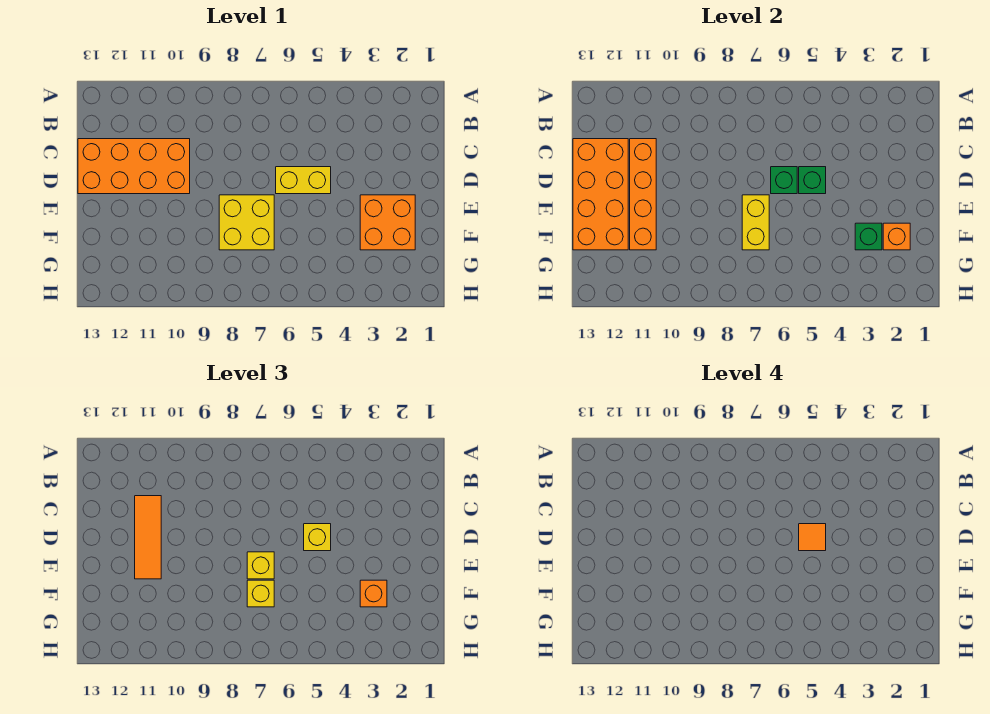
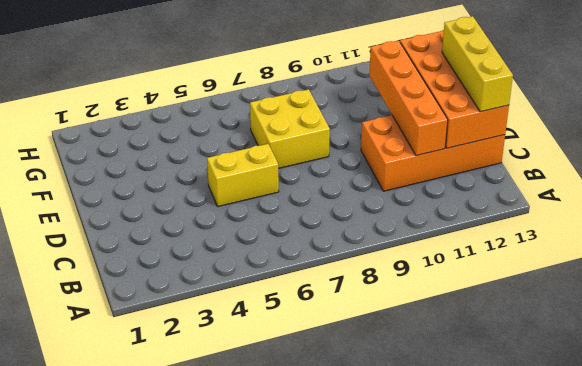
yellow 1x3 brick [442,16,513,112] -> none
none -> orange 2x2 brick [360,195,415,250]
none -> green 1x1 brick [799,167,826,194]
none -> green 1x1 brick [771,167,797,194]

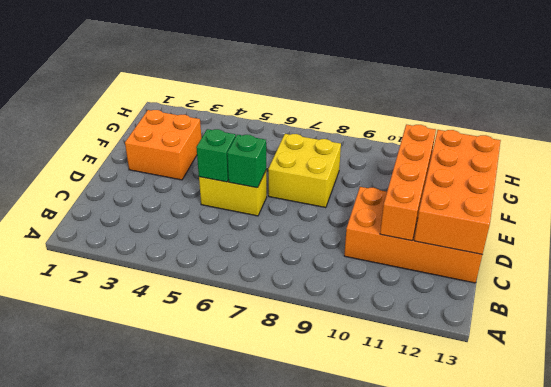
none -> yellow 1x2 brick [742,195,769,250]
none -> orange 1x1 brick [883,223,910,250]
none -> green 1x1 brick [855,223,882,250]

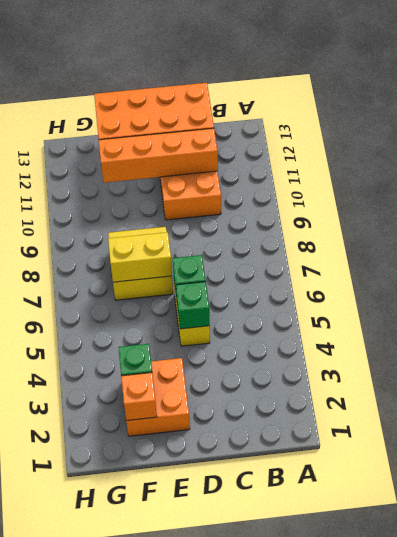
none -> orange 1x3 tile [135,496,161,579]
none -> yellow 1x1 brick [304,524,331,551]
none -> yellow 1x1 brick [247,552,274,579]

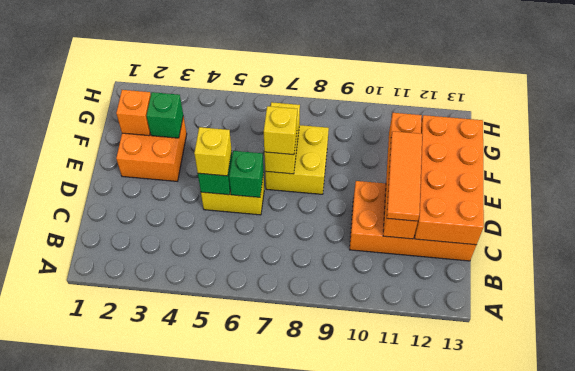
none -> orange 1x1 brick [360,580,387,607]
none -> yellow 1x1 brick [247,580,274,607]
none -> orange 1x1 tile [799,524,826,551]

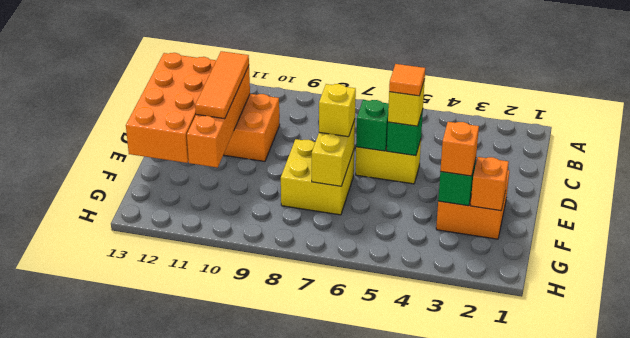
none -> yellow 1x1 brick [247,580,274,607]

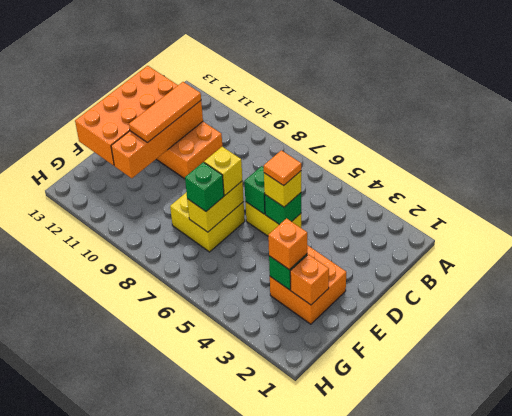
green 1x1 brick [185,162,224,211] -> yellow 1x1 brick [247,580,274,607]

